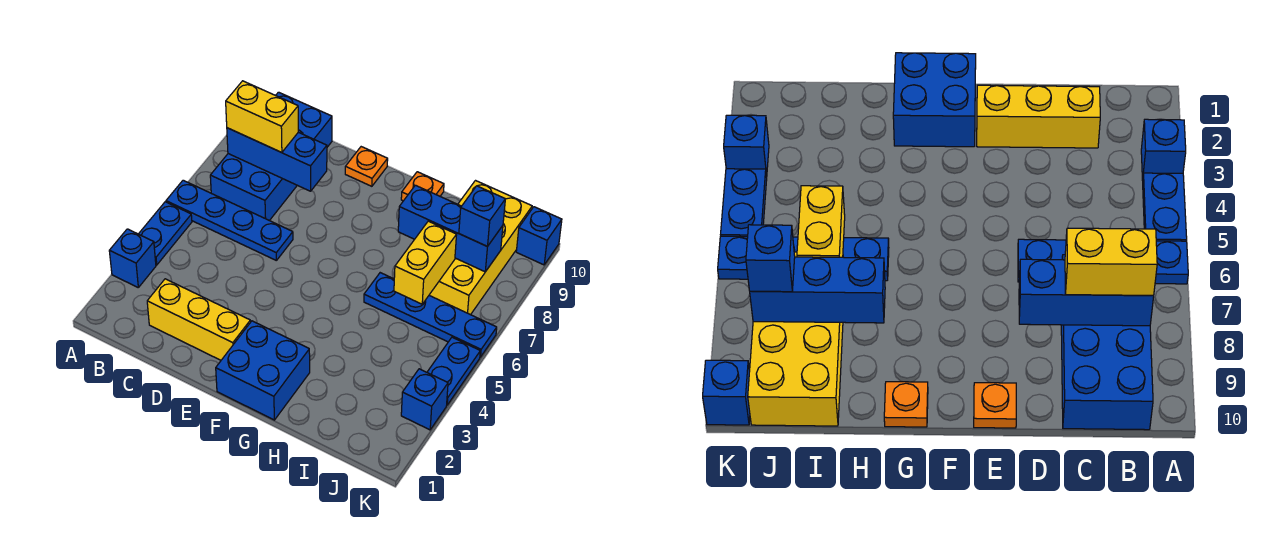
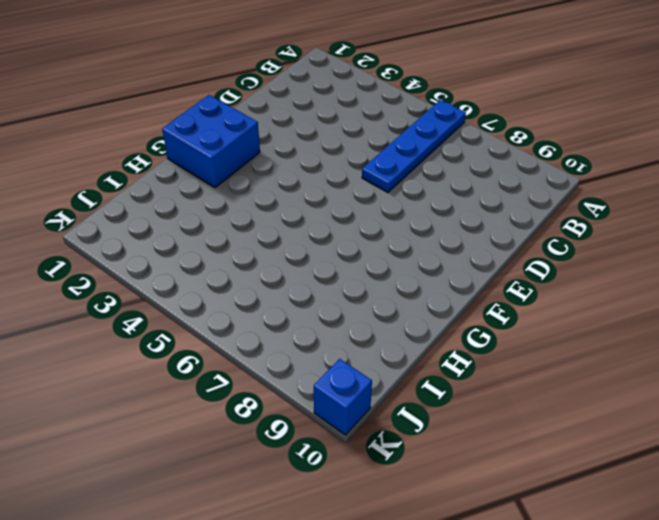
none -> blue 1x1 brick [109,229,156,287]
none -> blue 1x2 plate [139,202,192,265]
none -> blue 2x4 brick [210,92,332,221]

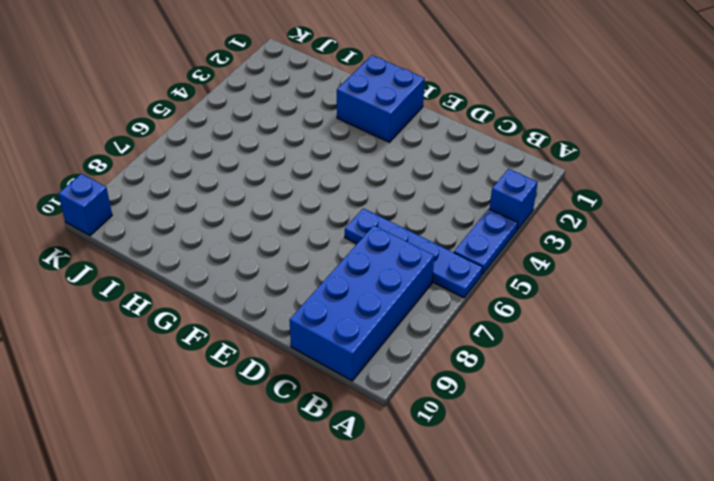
none -> yellow 1x3 brick [147,279,250,360]
none -> orange 1x1 plate [345,147,388,186]
none -> orange 1x1 plate [401,172,444,201]

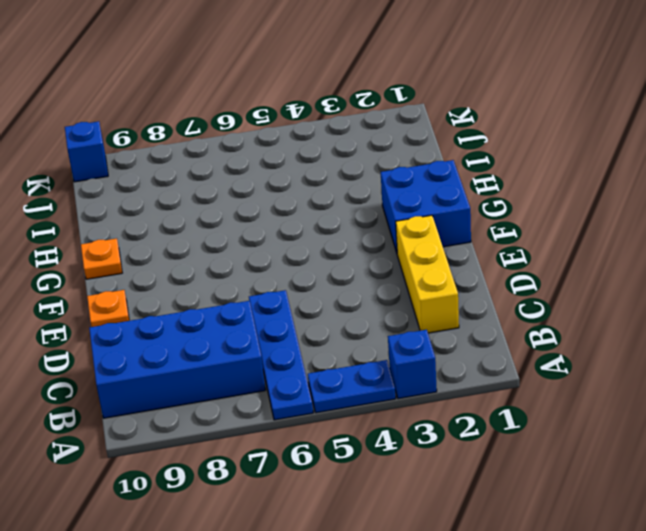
none -> blue 1x4 plate [364,273,497,357]
none -> yellow 2x4 brick [429,181,532,315]
none -> blue 1x1 brick [401,369,448,430]

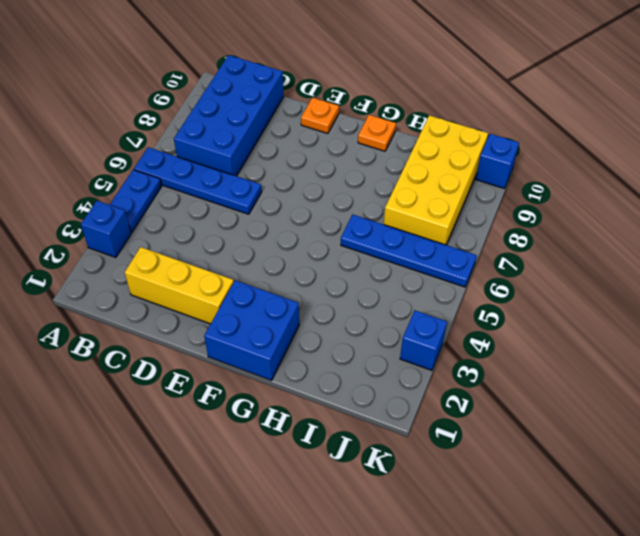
none -> blue 1x2 plate [427,337,480,405]
none -> blue 1x3 brick [227,128,327,191]
none -> blue 1x3 brick [398,185,503,272]

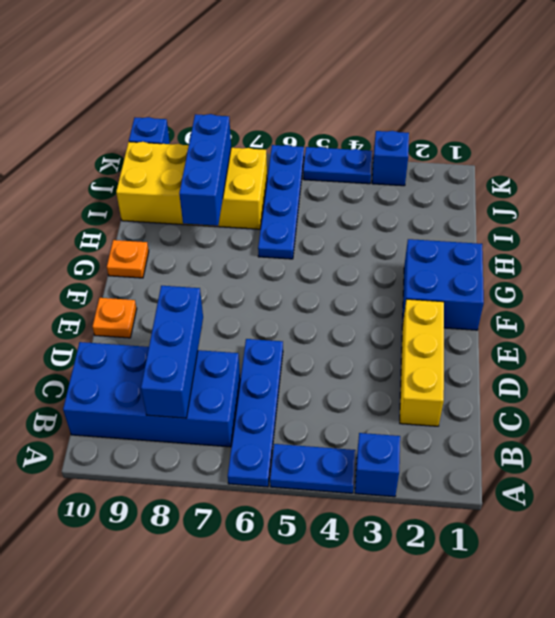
none -> yellow 1x2 brick [394,221,457,304]
none -> yellow 1x2 brick [226,81,298,153]
none -> blue 1x1 brick [459,186,505,247]

